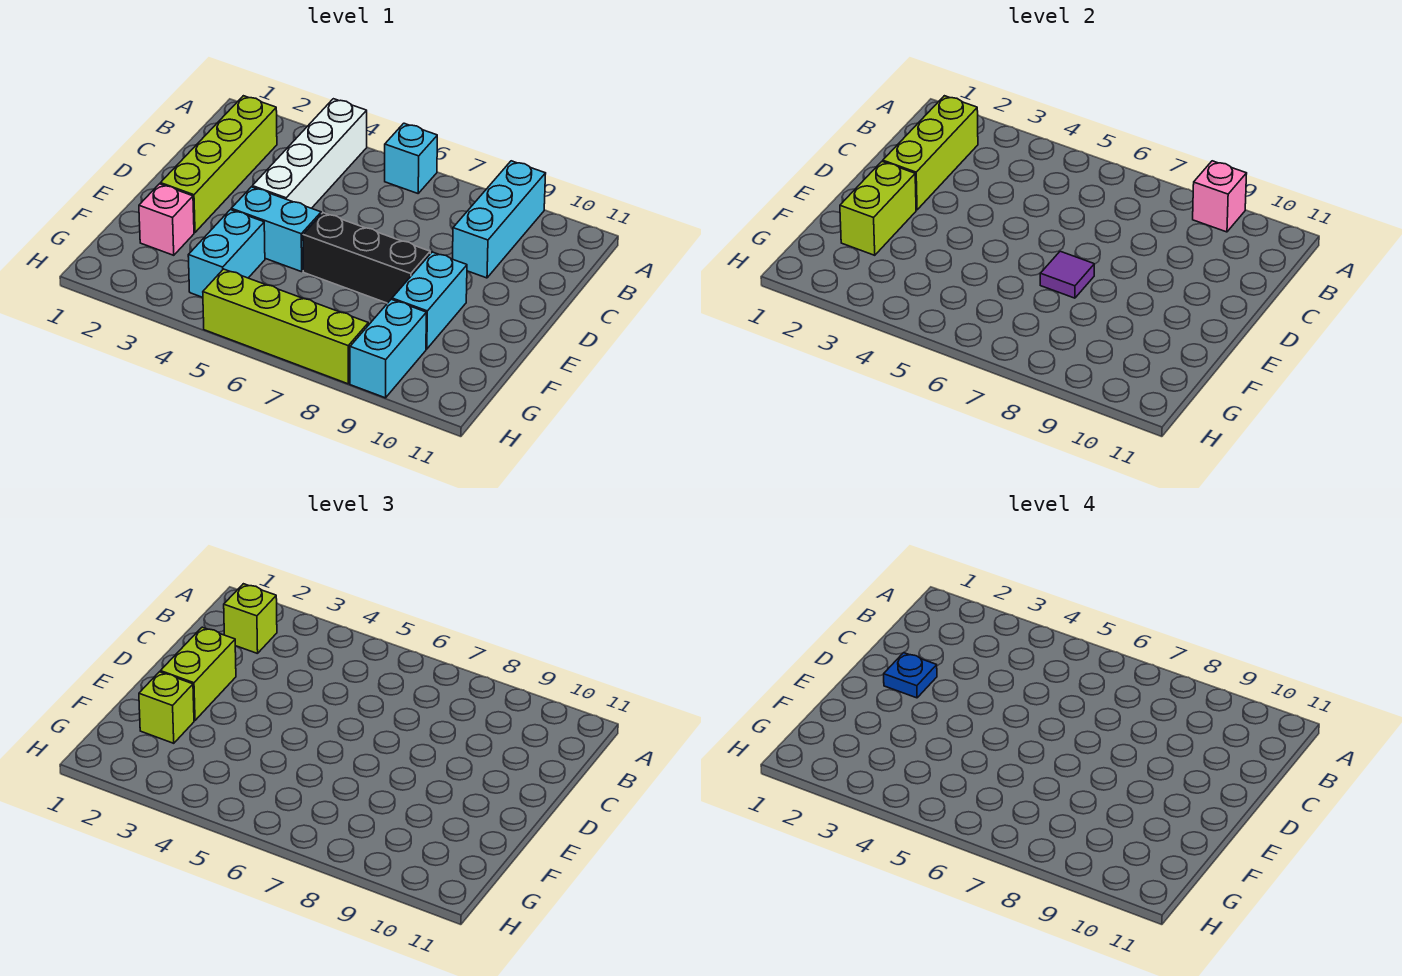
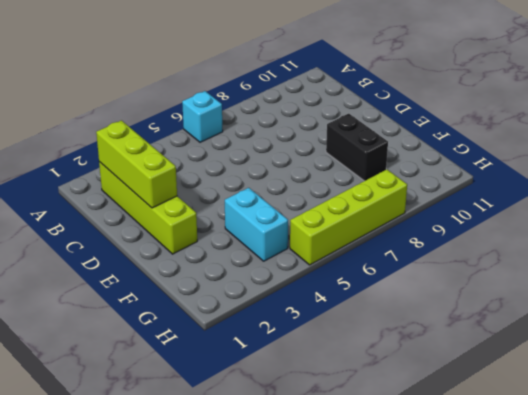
black 1x2 brick [326,114,388,181] -> cyan 1x2 brick [392,252,467,349]
none -> white 1x4 brick [252,99,367,208]
none -> cyan 1x3 brick [453,161,546,278]
none -> cyan 1x2 brick [231,187,321,272]

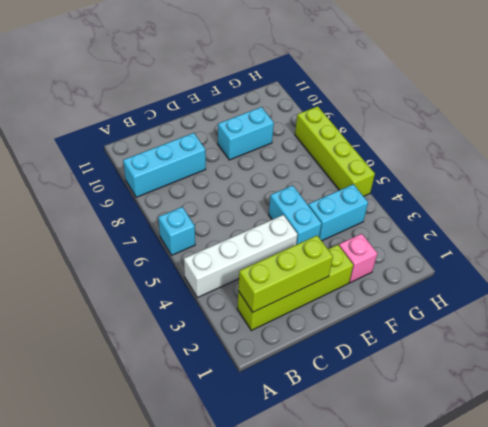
none -> black 1x3 brick [303,213,430,303]
none -> cyan 1x2 brick [350,299,426,398]
none -> pink 1x1 brick [1193,161,1247,232]

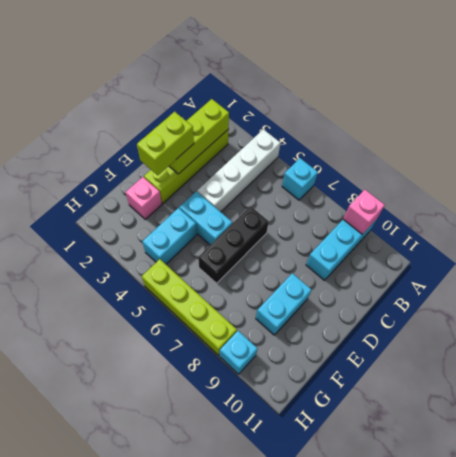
black 1x3 brick [198,206,269,283] -> black 1x3 brick turned to [303,213,430,303]
cyan 1x1 brick [220,331,258,374] -> cyan 1x2 brick [350,299,426,398]
none -> lime 1x2 brick [840,162,916,255]
none -> purple 1x1 tile [1040,251,1094,298]
none -> lime 1x1 brick [224,584,277,654]

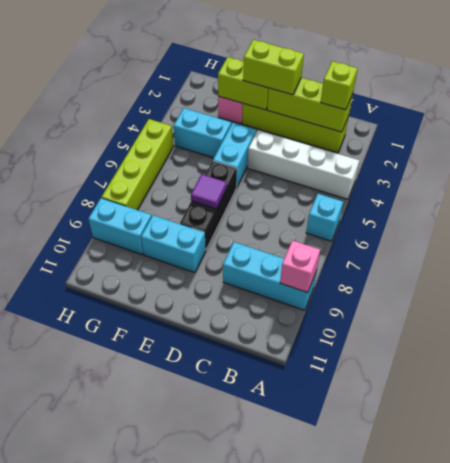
none -> lime 1x1 brick [139,672,194,743]
none -> blue 1x1 plate [884,653,937,698]

